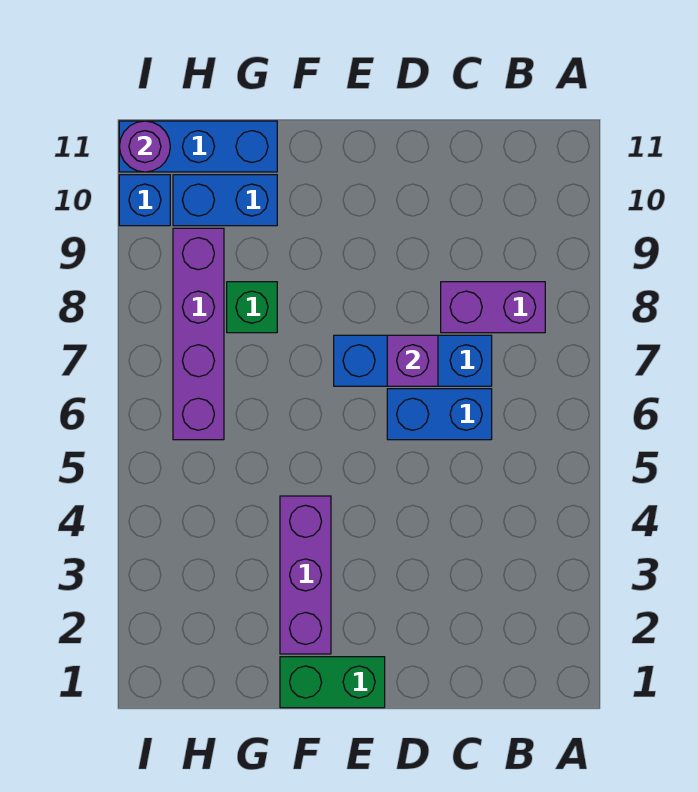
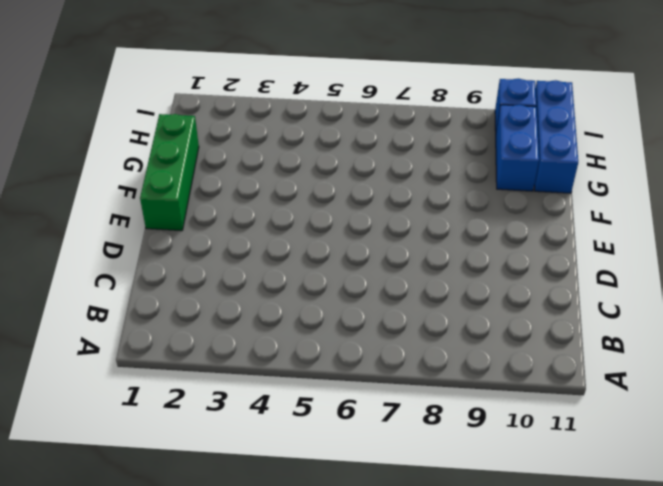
green 1x3 brick [140,114,199,231] -> green 1x2 brick [280,657,385,708]
none -> purple 1x2 brick [441,282,545,333]
none -> blue 1x2 brick [387,389,492,440]
none -> blue 1x3 brick [334,335,492,386]

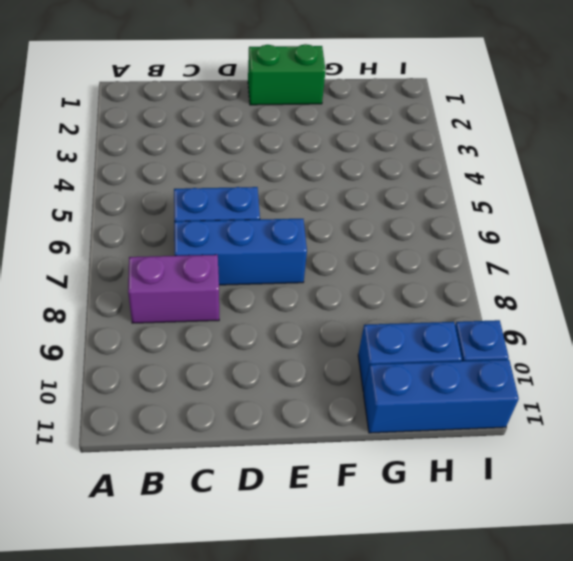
none -> purple 1x3 brick [280,496,331,654]
none -> green 1x1 brick [227,282,277,333]
none -> purple 1x4 brick [173,228,224,440]

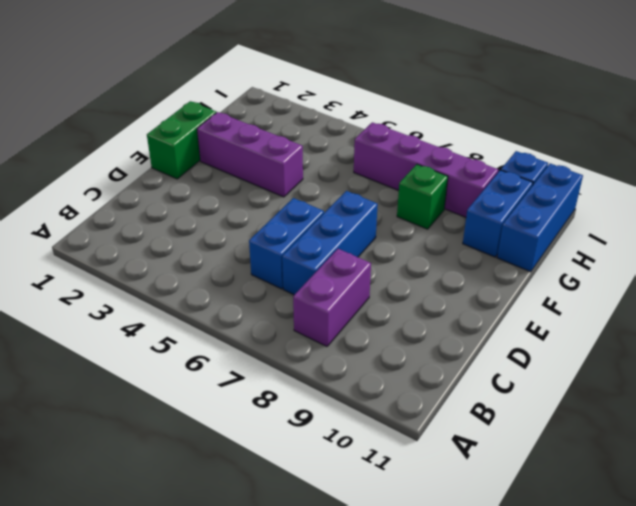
none -> purple 1x1 brick [387,335,438,386]
none -> purple 1x1 round brick [119,121,170,172]

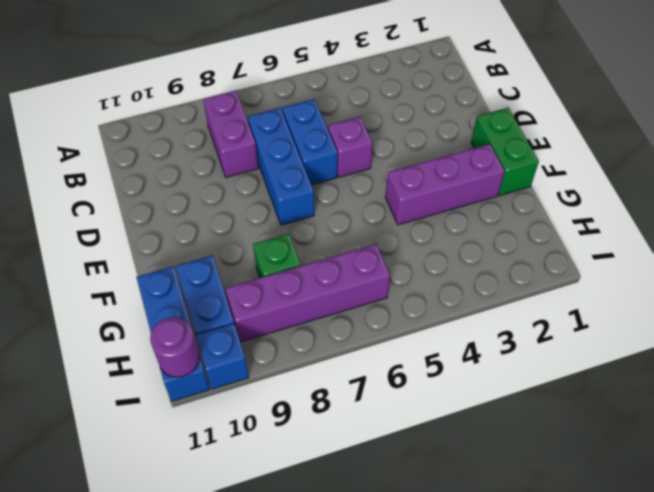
purple 1x1 brick [328,117,372,177] -> purple 1x1 brick moved to [387,335,438,386]

